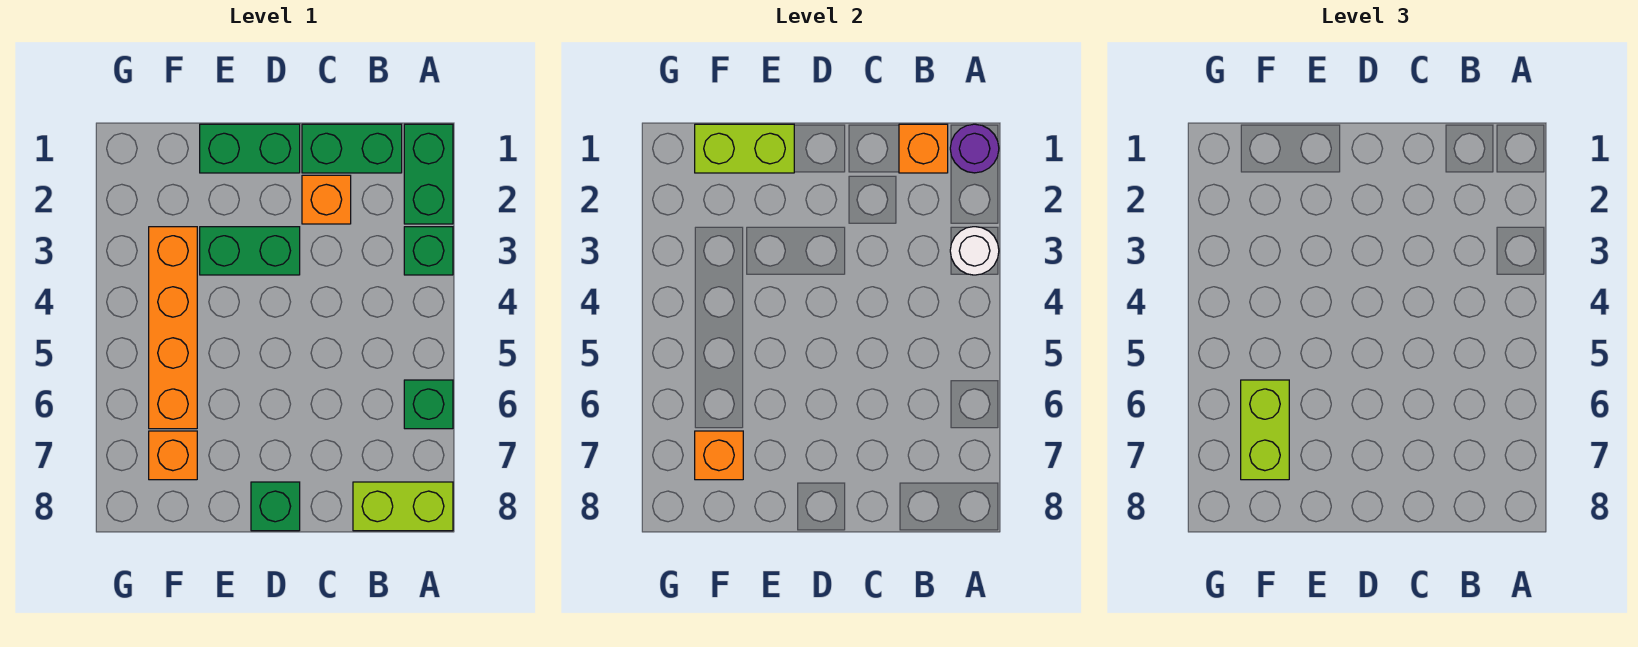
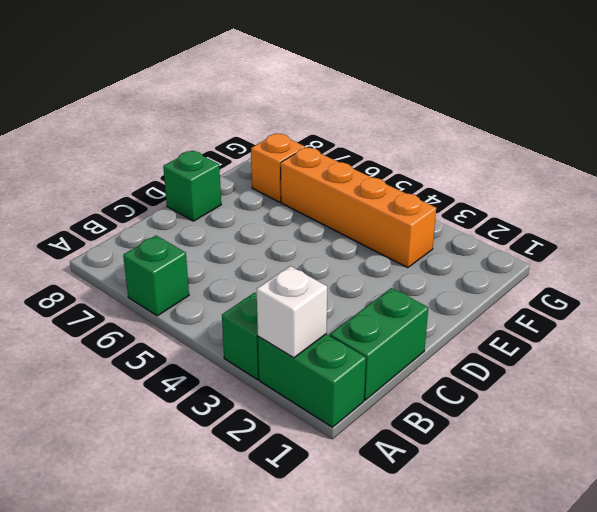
white 1x1 brick [257,266,327,358] -> none
none -> lime 1x2 brick [353,482,453,531]
none -> orange 1x1 brick [302,175,351,224]
none -> green 1x2 brick [200,124,300,173]

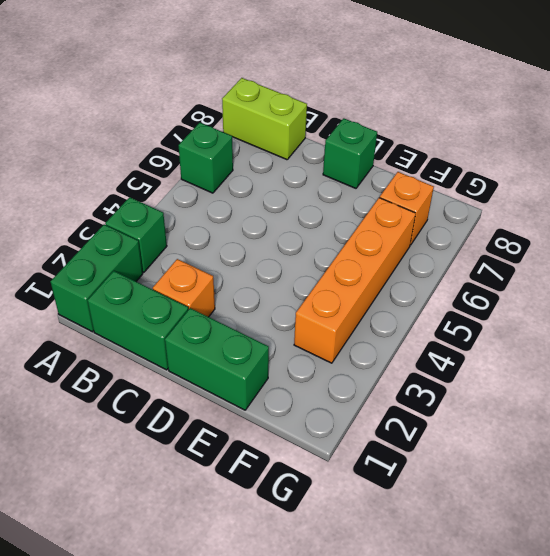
none -> green 1x2 brick [200,227,300,275]
none -> purple 1x1 round brick [950,124,999,173]
none -> white 1x1 round brick [950,227,999,275]

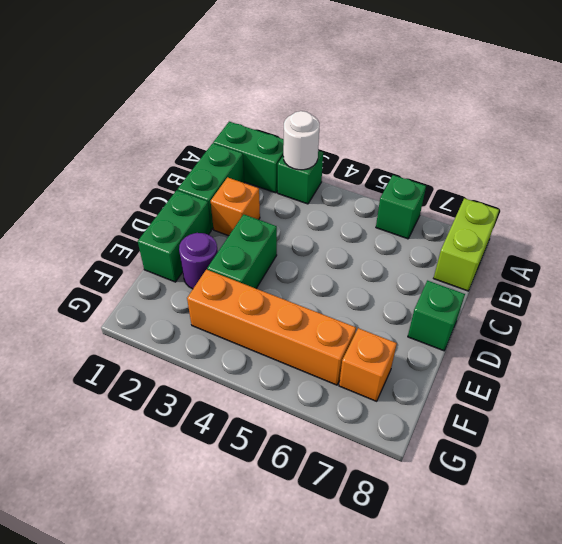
purple 1x1 round brick [179,233,218,289] -> purple 1x1 round brick moved to [950,124,999,173]
none -> orange 1x1 brick [899,124,948,173]
none -> lime 1x2 brick [695,124,794,173]
none -> orange 1x1 brick [695,431,743,480]

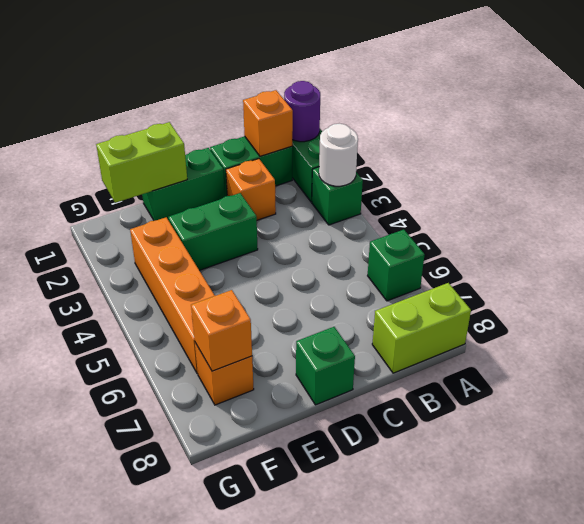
none -> lime 1x2 brick [1241,380,1289,480]

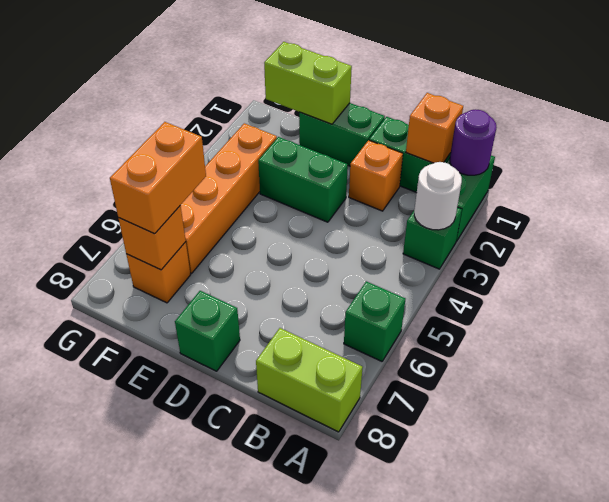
orange 1x2 brick [110,122,206,234] -> lime 1x2 brick [1241,380,1289,480]

